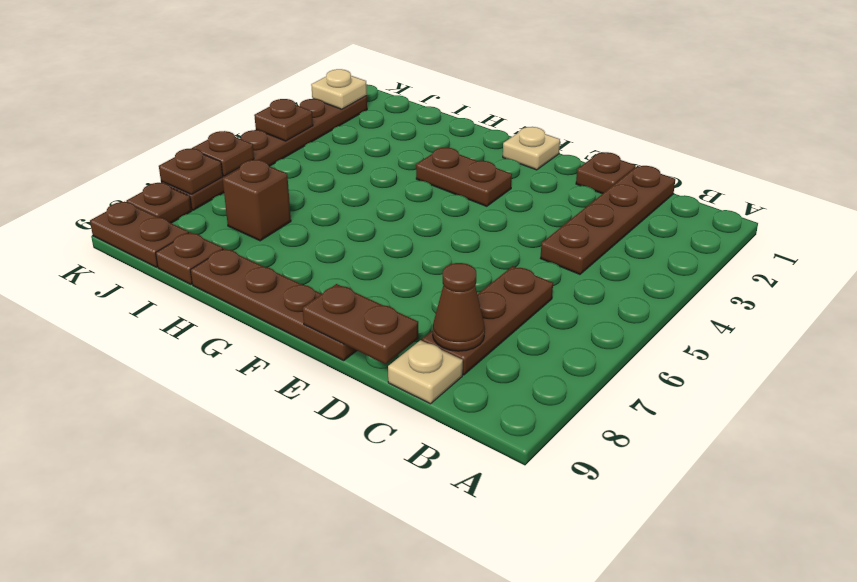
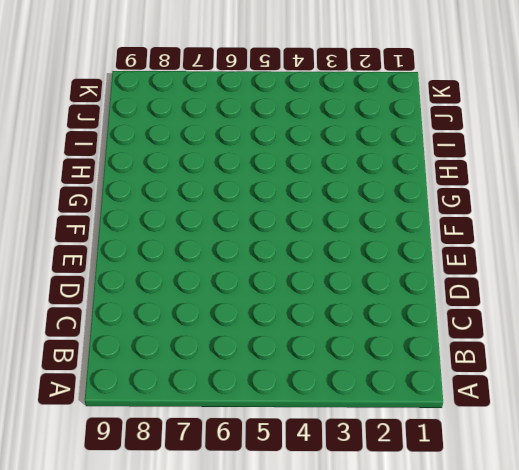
none -> brown 1x4 plate [541,166,675,274]
none -> brown 1x3 plate [422,266,553,375]
none -> tan 1x1 plate [388,340,463,404]

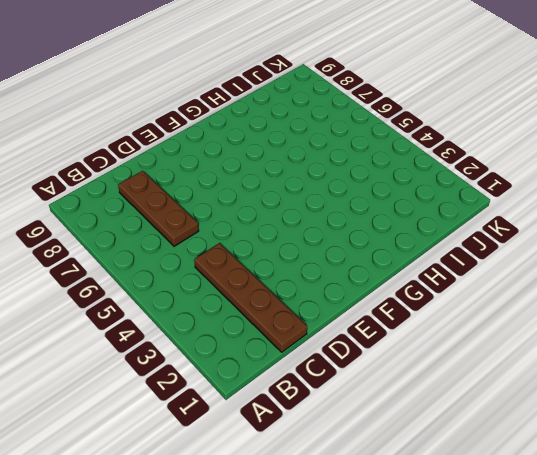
none -> tan 1x1 plate [388,340,463,404]
none -> brown 1x1 plate [576,152,636,194]
none -> brown 1x4 plate [191,248,357,361]

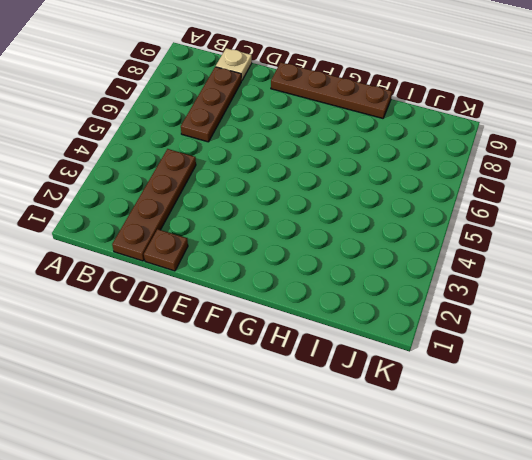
none -> tan 1x1 plate [503,127,560,170]
none -> brown 1x2 plate [416,148,512,206]
none -> brown 1x1 brick [223,160,291,241]

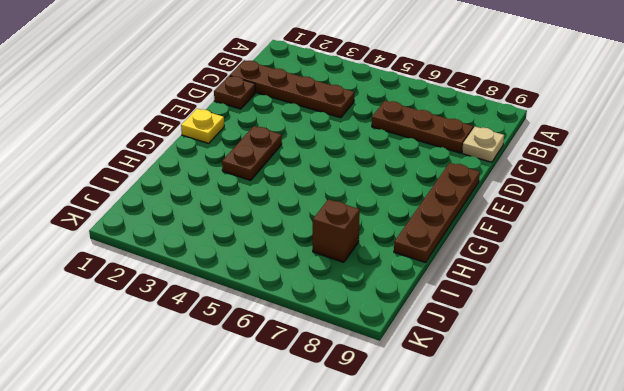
yellow 1x1 plate [181,109,224,143] -> tan 1x1 plate [503,127,560,170]
none -> brown 1x1 plate [156,232,223,285]
none -> brown 1x2 plate [90,202,189,267]
none -> brown 1x6 plate [161,96,367,210]

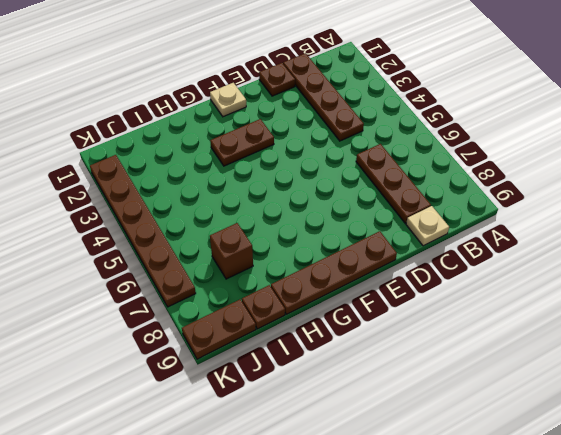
none -> brown 1x1 plate [126,183,192,223]
none -> brown 1x1 cone [433,263,485,351]
none -> brown 1x2 plate [303,284,418,364]

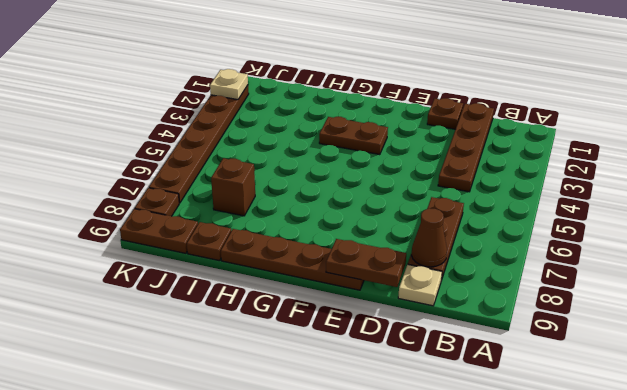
none -> tan 1x1 plate [503,127,560,170]
none -> brown 1x1 plate [254,99,313,141]
none -> brown 1x1 plate [193,131,254,176]

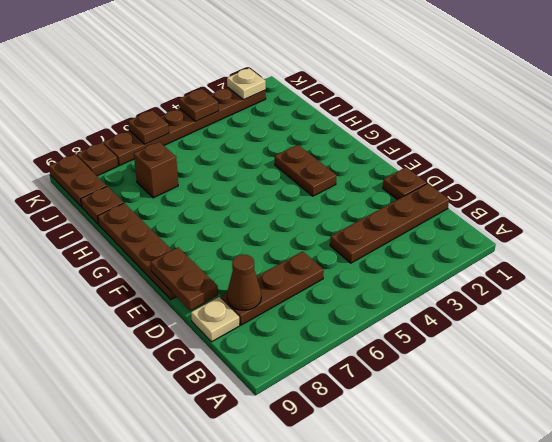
none -> tan 1x1 plate [503,127,560,170]
none -> brown 1x1 plate [159,148,223,194]

